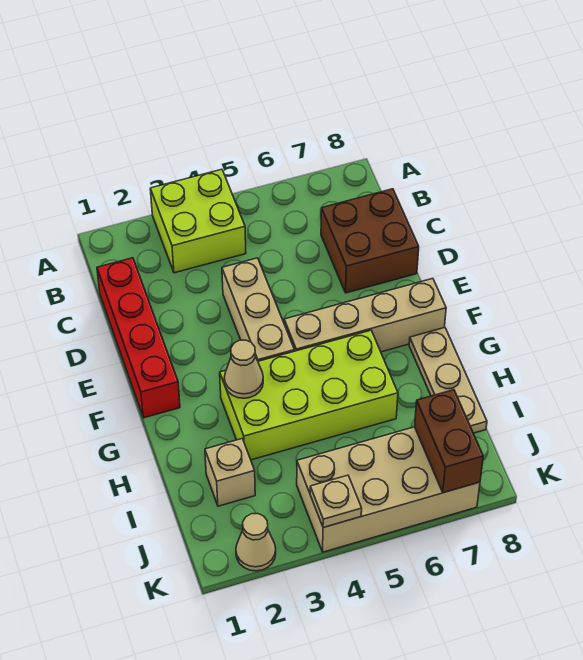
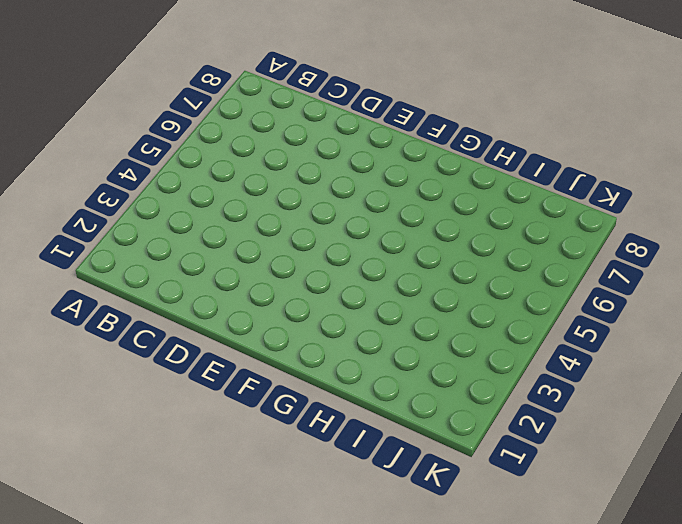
none -> lime 2x2 brick [150,169,246,273]
none -> red 1x4 brick [97,258,180,418]
none -> brown 2x2 brick [321,189,419,293]

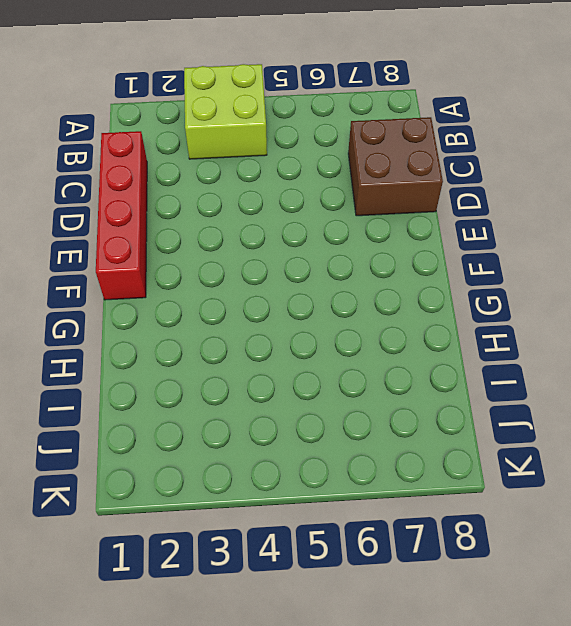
none -> tan 1x3 brick [222,258,294,361]
none -> tan 1x4 brick [284,279,446,352]
none -> lime 2x4 brick [220,330,398,460]

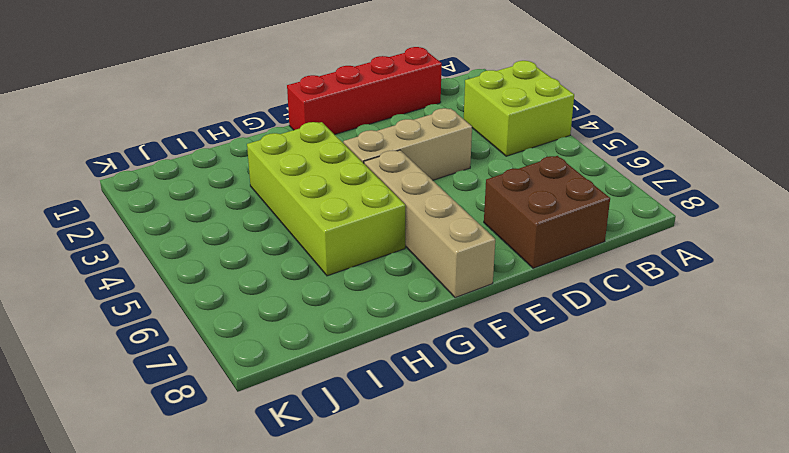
none -> tan 1x3 plate [409,327,487,433]
none -> tan 1x1 brick [205,439,255,506]
none -> tan 2x4 brick [297,427,480,552]

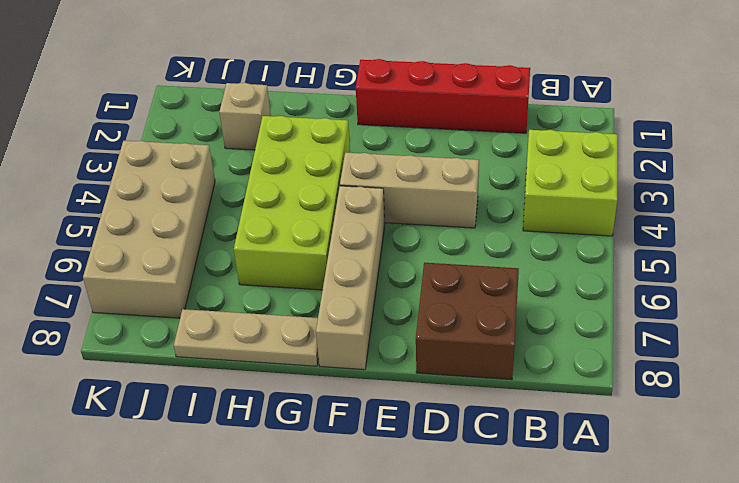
none -> tan 1x1 cone [236,514,276,571]
none -> tan 1x1 cone [224,340,263,398]
none -> brown 1x2 brick [415,390,483,493]

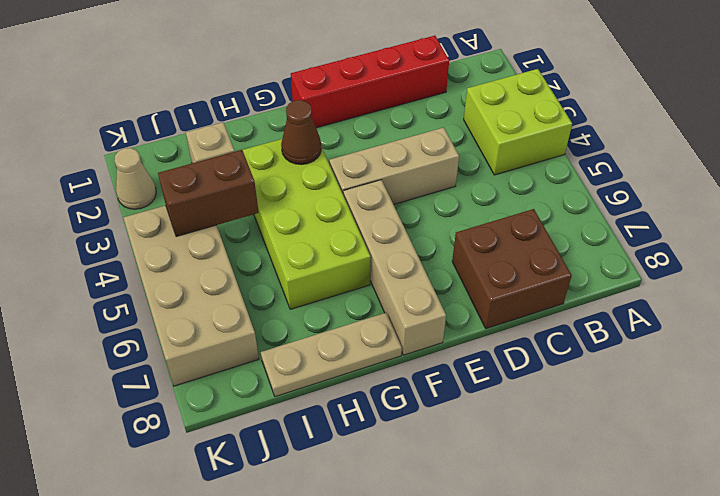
brown 1x1 cone [281,100,321,165] -> tan 1x1 cone [224,340,263,398]
brown 1x2 brick [158,150,259,237] -> brown 1x2 brick moved to [415,390,483,493]
none -> tan 1x1 plate [310,475,362,528]

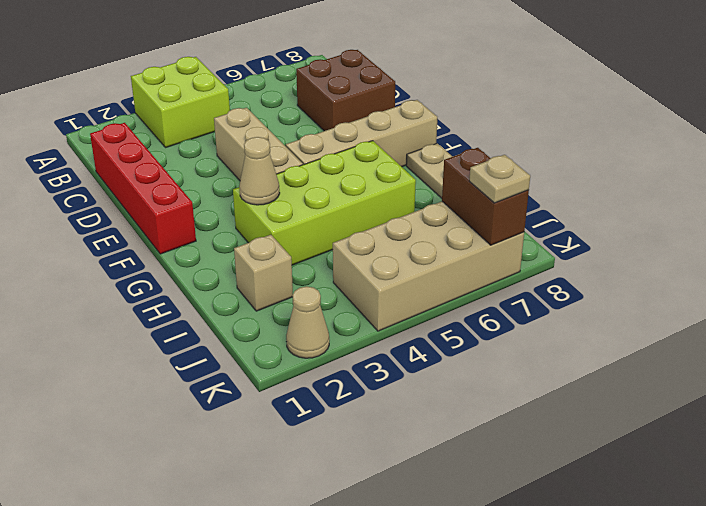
tan 1x1 plate [469,155,530,203] -> tan 1x1 plate moved to [310,475,362,528]

